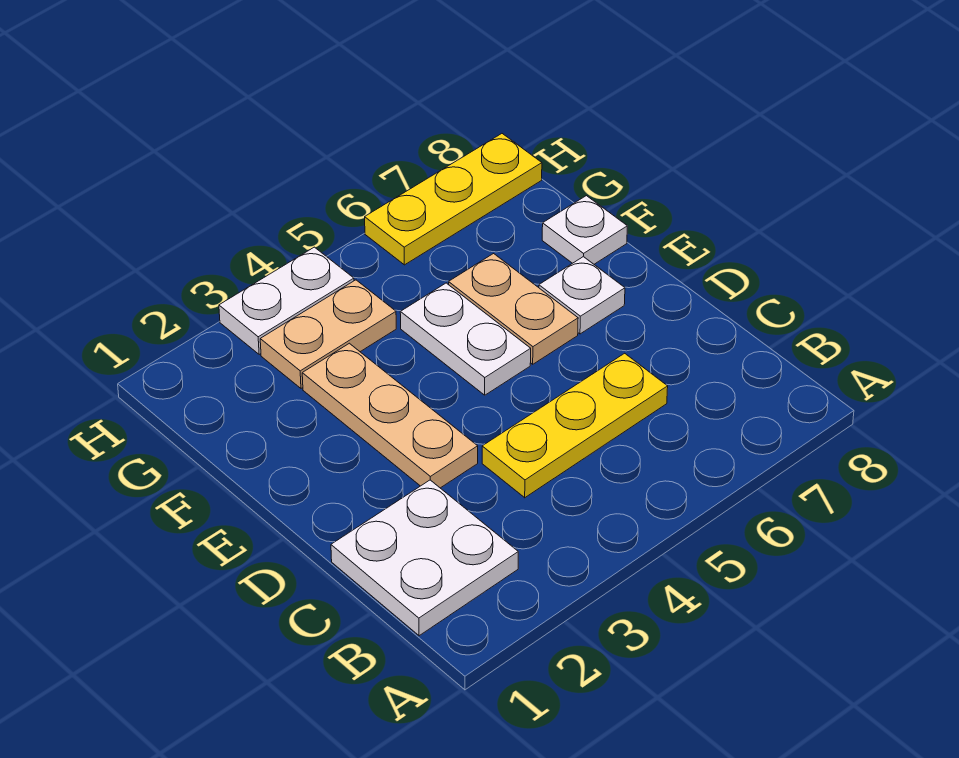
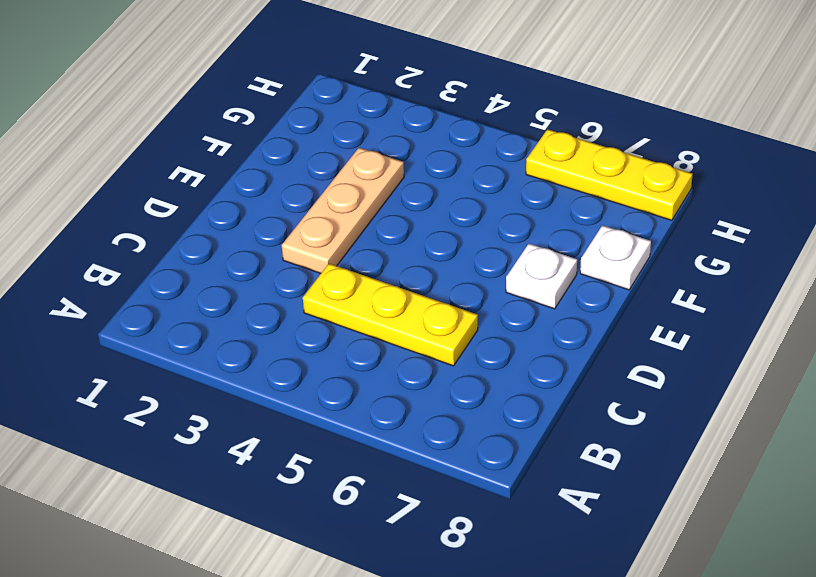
none -> white 2x2 plate [331,480,518,636]
none -> white 1x2 plate [400,283,531,395]

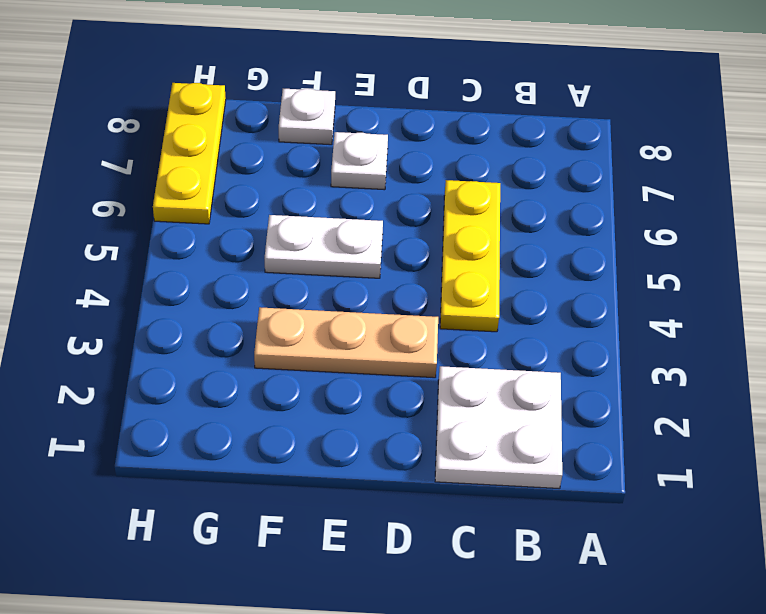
none -> tan 1x2 plate [449,254,578,364]
none -> tan 1x2 plate [260,280,396,388]

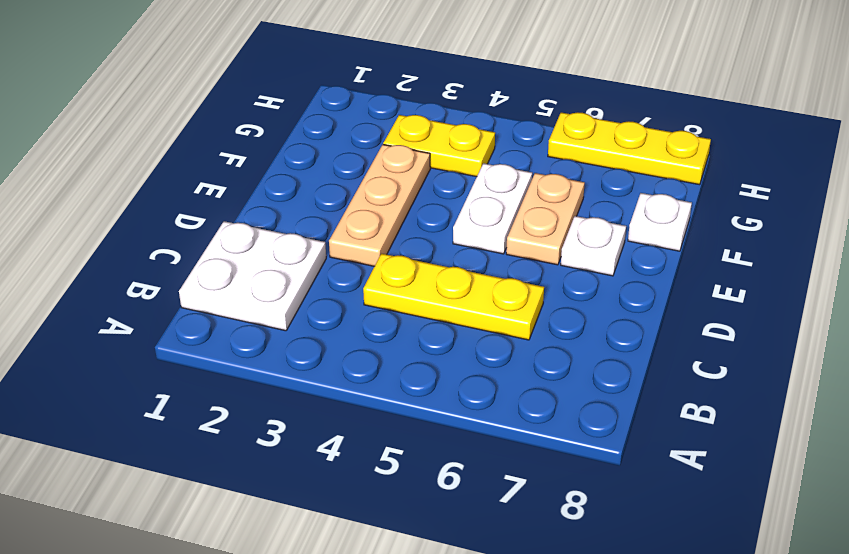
yellow 1x2 plate [383,115,495,177] -> tan 1x2 plate [260,280,396,388]
none -> white 1x2 plate [219,247,354,354]

